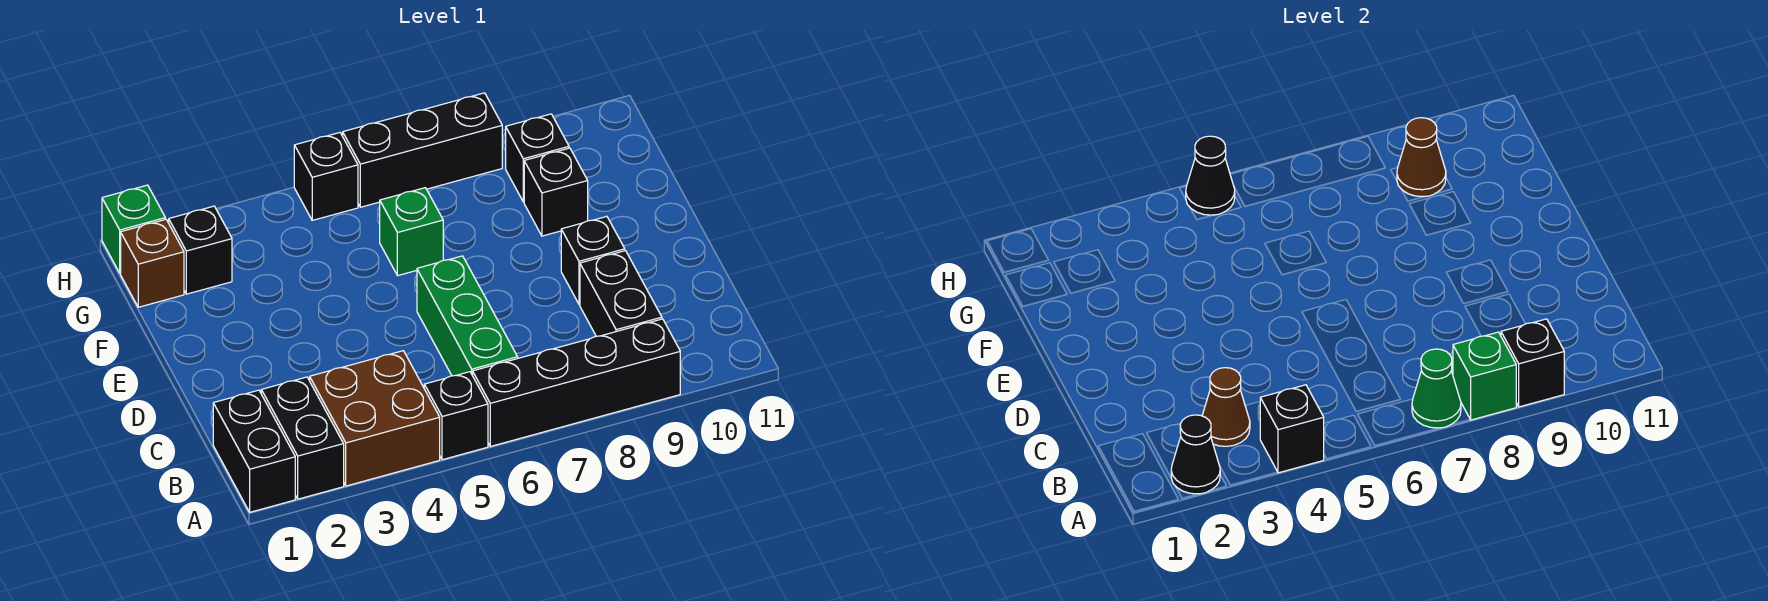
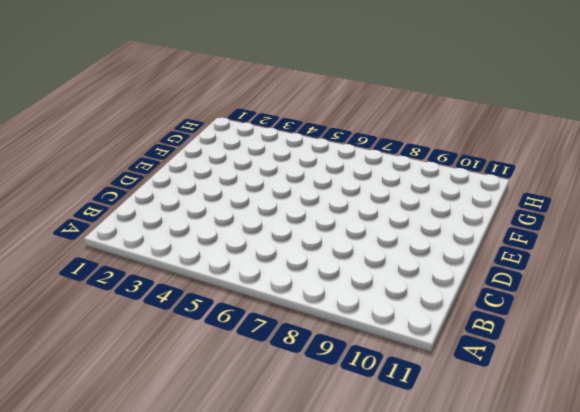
none -> black 1x2 brick [213,390,295,512]
none -> black 1x2 brick [261,377,344,499]
none -> brown 2x2 brick [310,351,440,486]

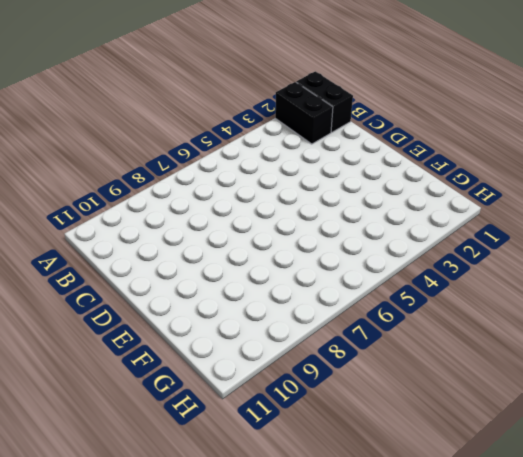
none -> brown 2x2 brick [310,351,440,486]
none -> black 1x1 brick [424,372,488,460]
none -> black 1x4 brick [473,319,680,446]

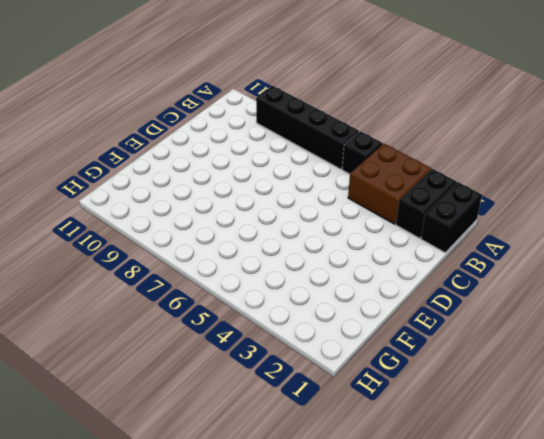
none -> green 1x3 brick [417,256,518,376]
none -> black 1x2 brick [580,251,662,336]
none -> black 1x1 brick [561,216,625,304]

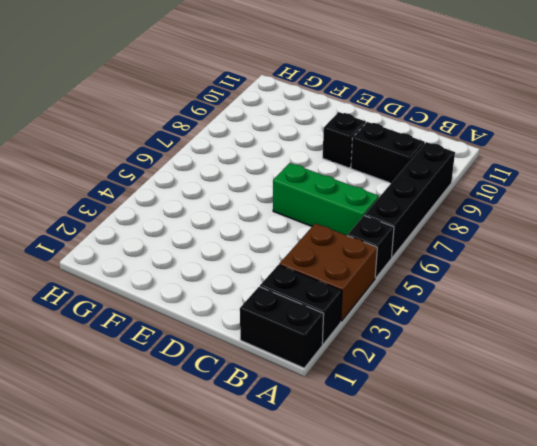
none -> green 1x1 brick [380,188,443,276]
none -> black 1x1 brick [524,148,588,236]
none -> brown 1x1 brick [121,219,184,307]

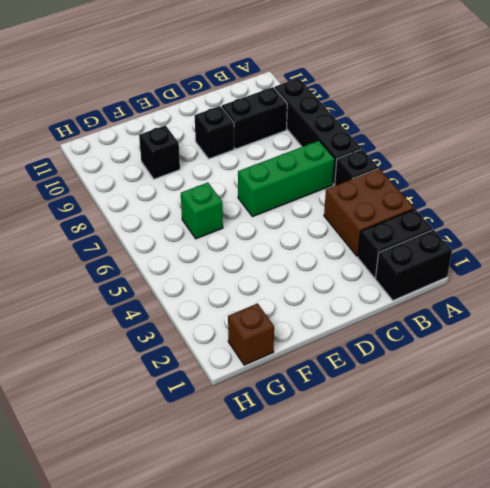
none -> black 1x1 brick [169,206,232,294]
none -> black 1x1 brick [506,114,569,202]
none -> green 1x1 brick [102,185,165,273]

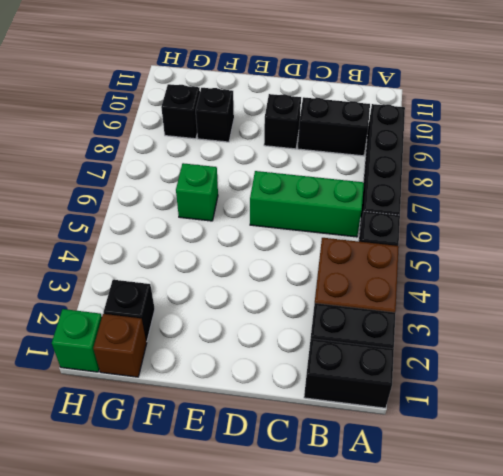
none -> black 1x1 brick [294,133,358,220]
none -> black 1x3 brick [343,93,502,207]
none -> black 1x1 cone [1171,415,1220,494]

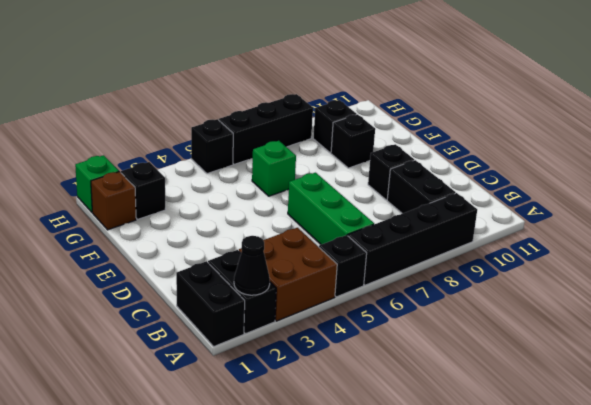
none -> black 1x1 brick [1260,385,1324,473]
none -> green 1x1 cone [1412,349,1461,428]
none -> green 1x1 brick [1453,332,1516,420]

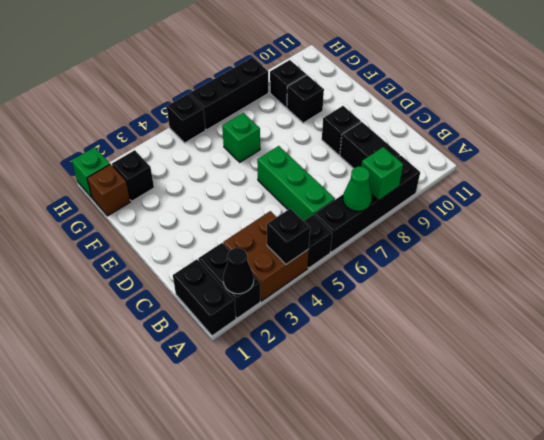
none -> black 1x1 brick [1501,319,1564,407]
none -> brown 1x1 cone [1202,368,1250,446]
none -> brown 1x1 cone [1397,118,1446,197]

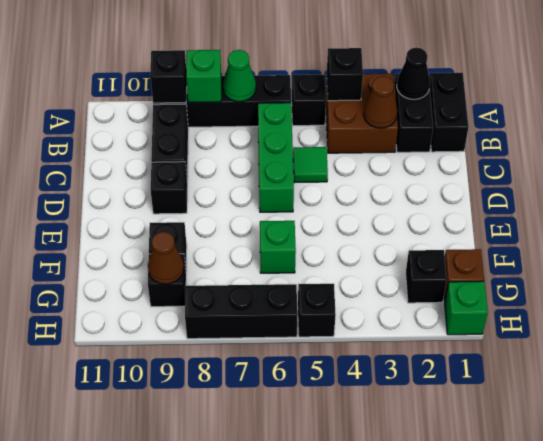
green 1x1 tile [293,147,328,183] -> none
none -> black 1x1 cone [1186,136,1235,215]

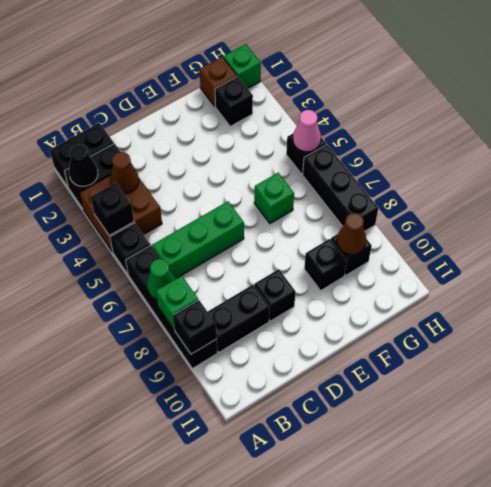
pink 1x1 cone [293,110,321,152] -> black 1x1 cone [1186,136,1235,215]

